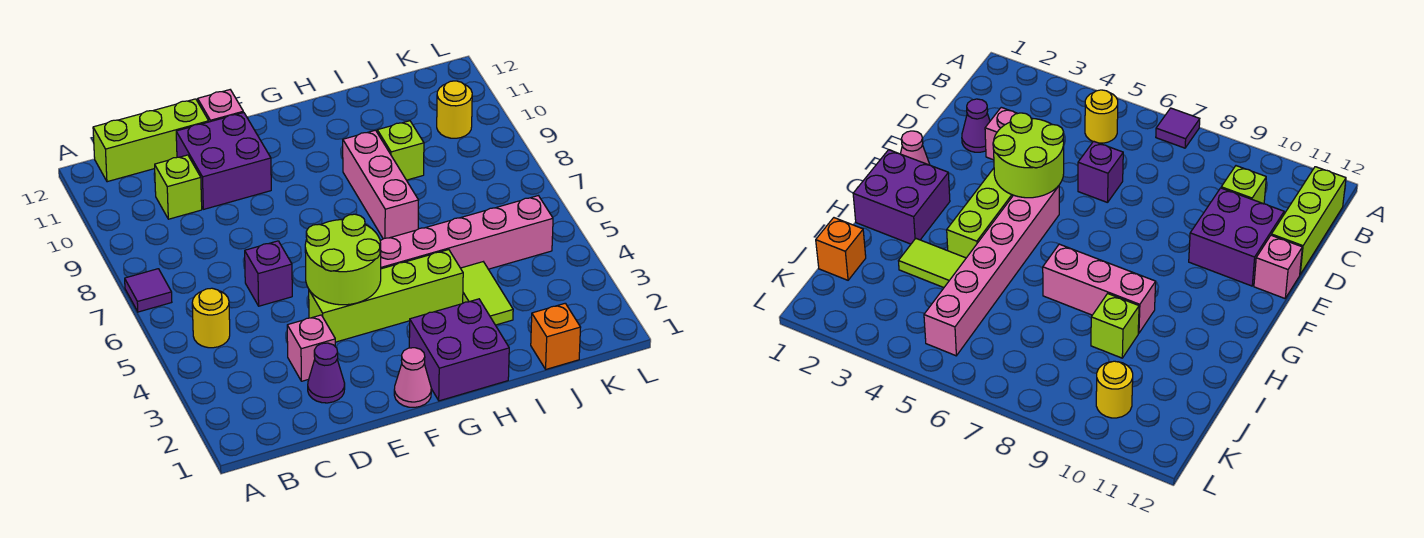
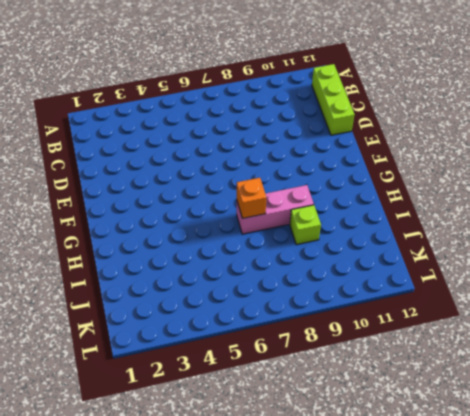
orange 1x1 brick [237,178,266,218] -> orange 1x1 brick moved to [531,303,581,369]
none -> purple 1x1 tile [125,269,172,312]
none -> yellow 1x1 round brick [192,288,230,348]
none -> lime 1x1 brick [155,155,202,219]

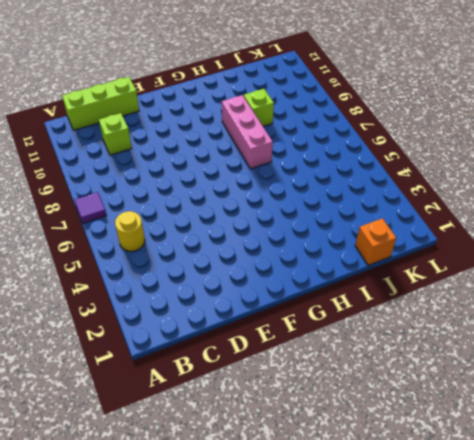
none -> purple 1x1 cone [308,343,345,403]
none -> pink 1x1 brick [287,315,335,381]
none -> purple 1x1 brick [245,241,292,306]

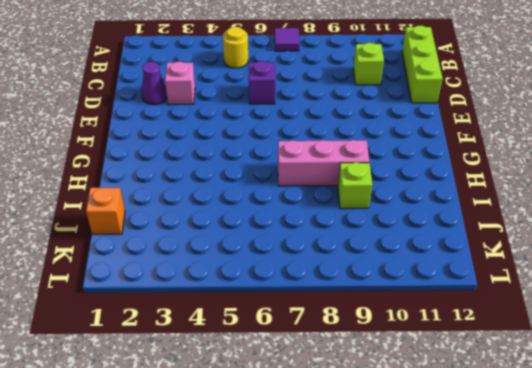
none -> purple 2x2 brick [176,112,271,209]
none -> lime 1x4 brick [309,250,463,342]
none -> pink 1x1 brick [198,90,243,122]

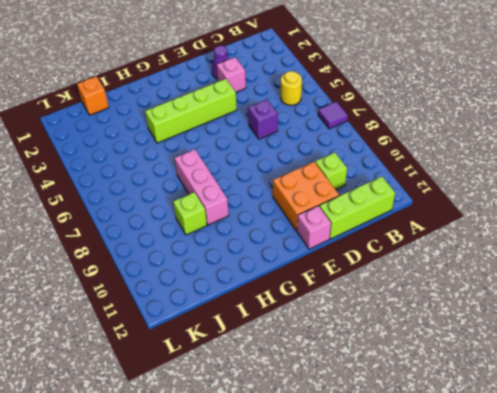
orange 2x2 brick [273,162,339,231] -> purple 2x2 brick [176,112,271,209]
none -> pink 1x1 cone [394,348,431,407]
none -> pink 1x6 brick [380,196,553,269]
none -> purple 2x2 brick [409,299,509,401]

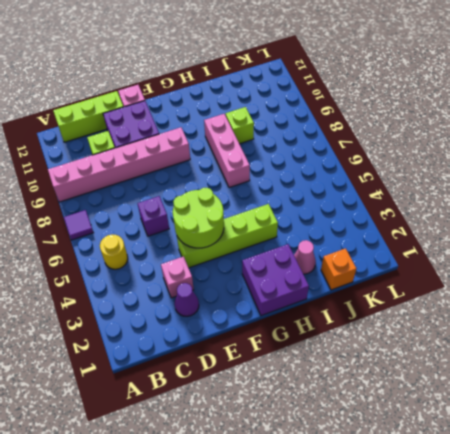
pink 1x6 brick [48,127,190,202] -> pink 1x6 brick moved to [380,196,553,269]
pink 1x1 cone [294,240,316,274] -> pink 1x1 cone moved to [394,348,431,407]
none -> lime 1x2 tile [461,262,513,325]
none -> yellow 1x1 round brick [437,81,472,138]

